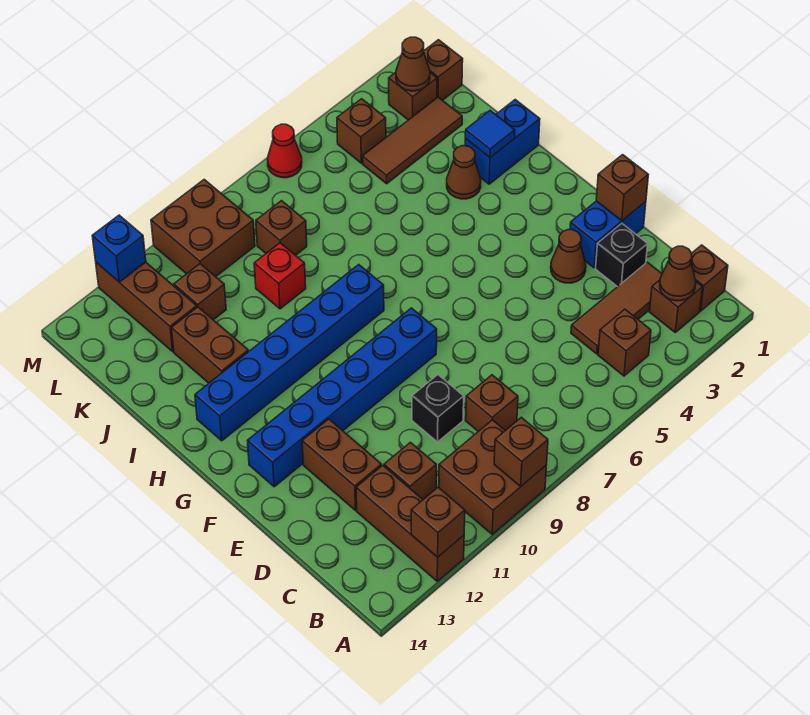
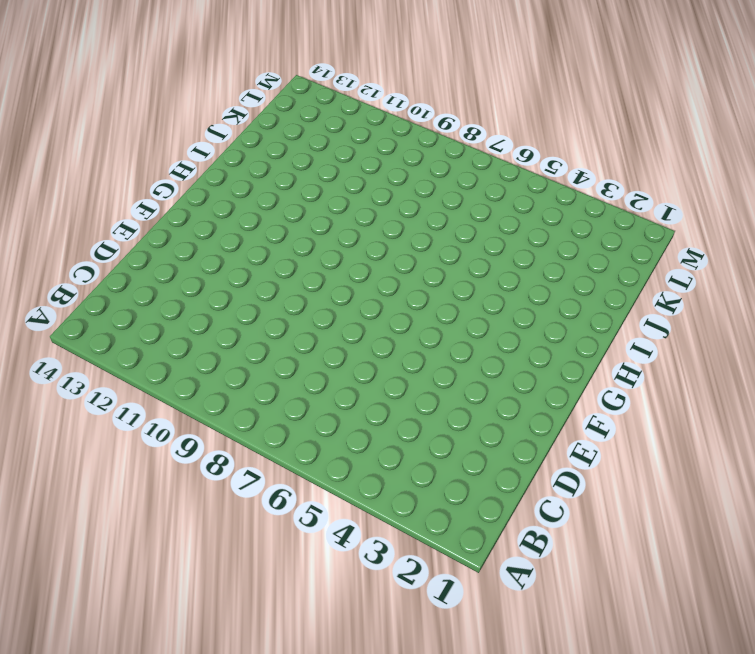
none -> brown 2x2 brick [439,420,547,534]
none -> brown 1x3 brick [356,465,464,581]
none -> brown 1x1 brick [691,245,728,311]
none -> brown 1x1 brick [649,280,702,332]

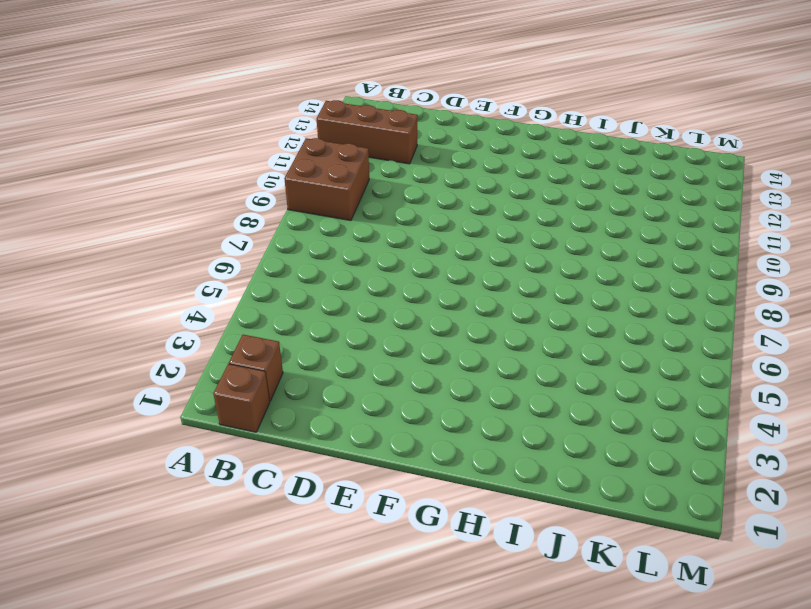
none -> brown 1x1 brick [598,309,651,376]
none -> brown 1x3 tile [571,262,662,354]
none -> brown 1x1 brick [466,375,518,431]
none -> brown 1x1 brick [384,442,436,499]

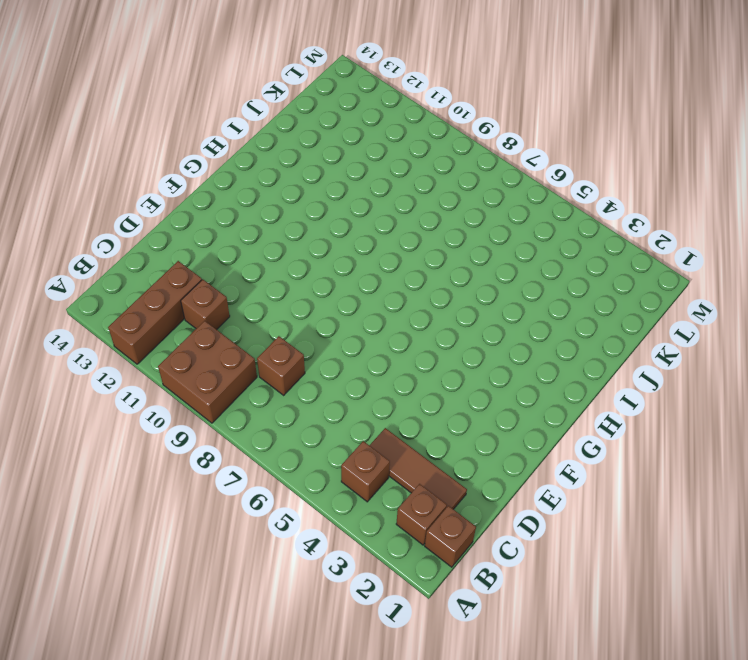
none -> black 1x1 brick [596,224,648,287]
none -> black 1x1 brick [412,375,464,442]
none -> brown 1x2 brick [302,419,381,510]
none -> blue 1x2 brick [570,201,646,268]

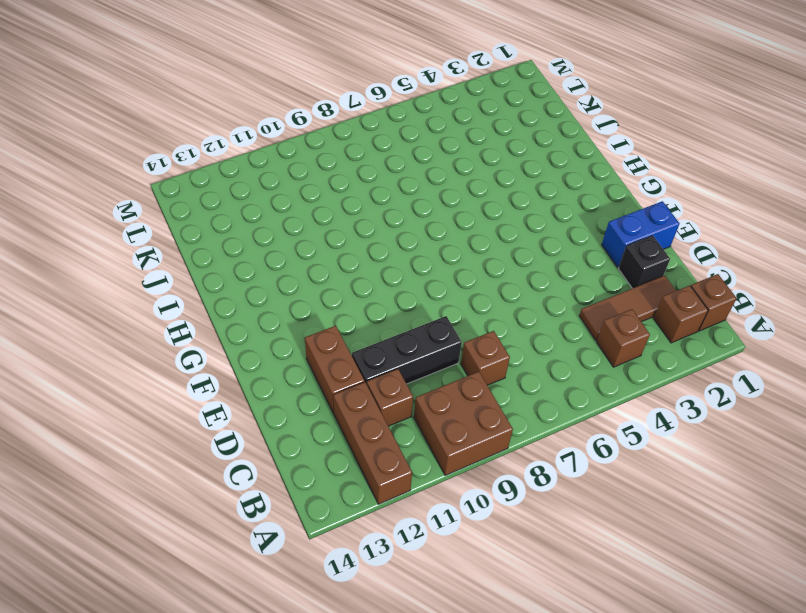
black 1x3 brick [352,316,462,384] -> black 1x1 brick [412,375,464,442]
none -> brown 1x1 cone [551,230,586,283]
none -> blue 1x6 brick [248,308,437,487]
none -> blue 1x6 brick [195,265,384,441]
none -> blue 1x2 brick [465,100,540,184]

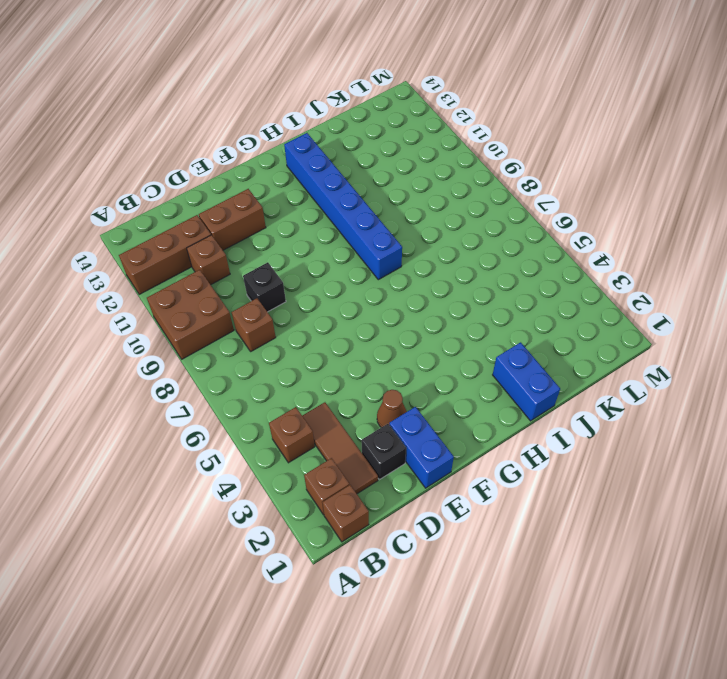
none -> blue 1x6 brick [248,308,437,487]
none -> brown 1x1 cone [447,146,481,199]
none -> brown 1x2 brick [171,307,248,383]
none -> red 1x1 brick [254,243,306,309]

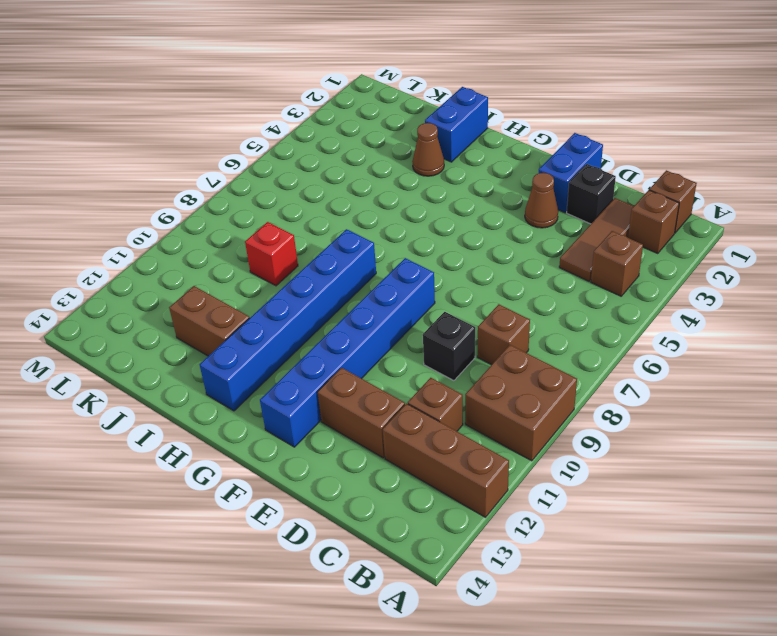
none -> brown 1x3 tile [362,97,462,184]
none -> brown 1x1 brick [256,201,307,255]
none -> brown 1x1 brick [174,264,226,320]
none -> brown 1x3 brick [96,262,197,351]

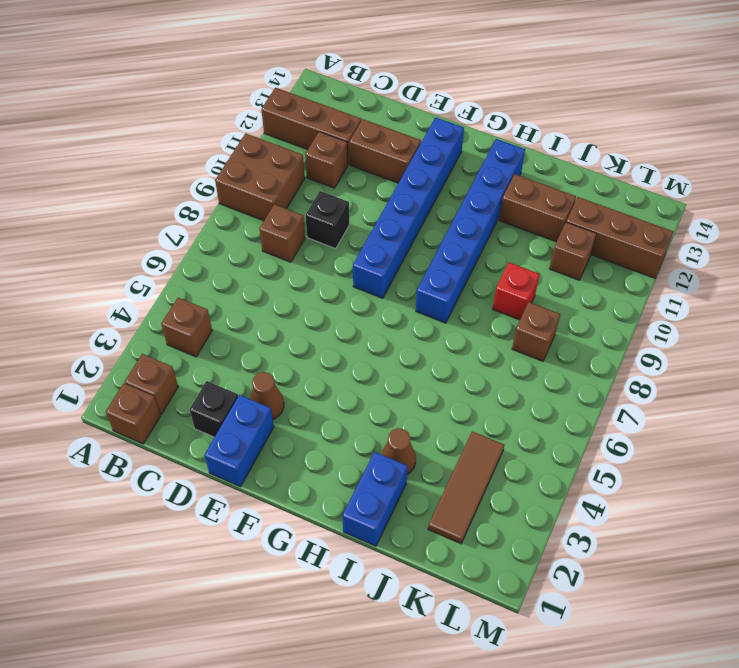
none -> brown 1x3 tile [571,262,662,354]
none -> brown 1x1 brick [424,40,463,100]
none -> brown 1x1 brick [389,73,437,120]
none -> brown 1x1 brick [337,99,386,163]

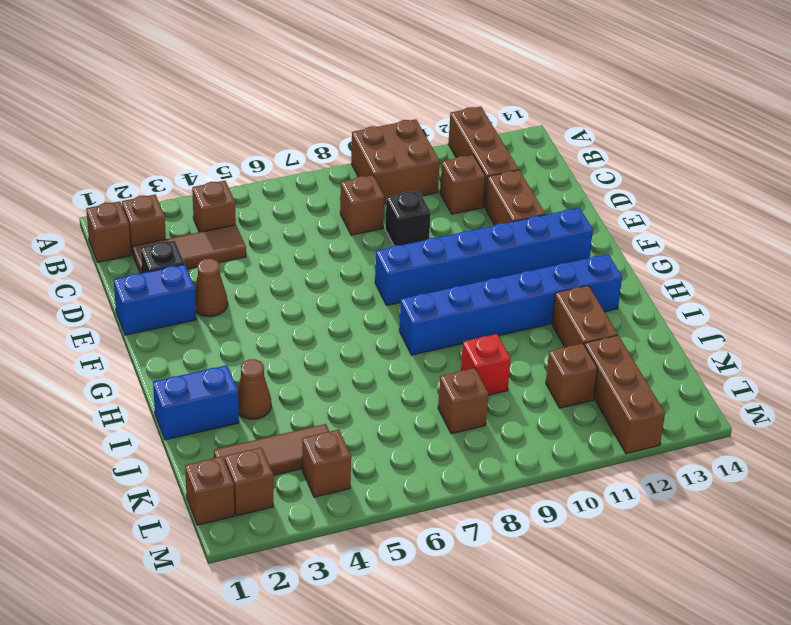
none -> brown 2x2 brick [151,180,255,277]
none -> red 1x1 cone [268,124,302,178]
none -> brown 1x1 brick [494,417,548,486]
none -> brown 1x1 brick [411,487,465,557]

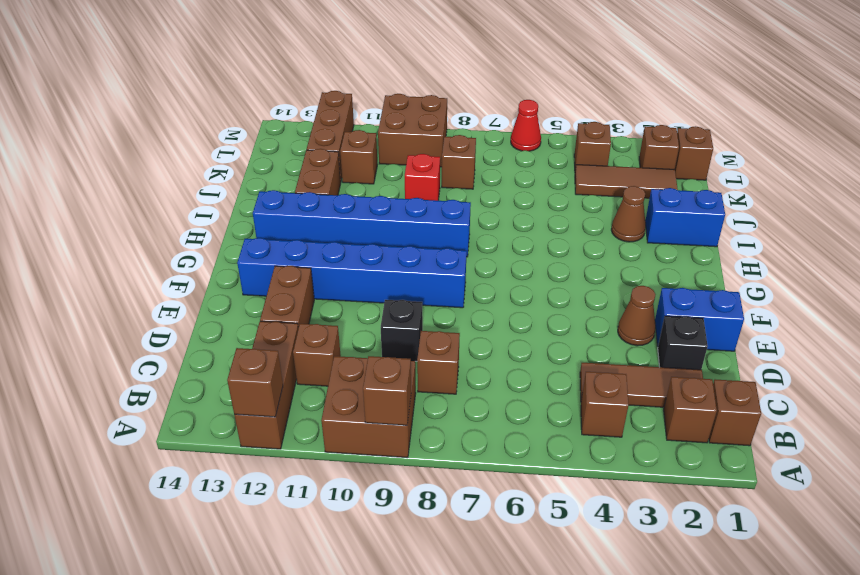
none -> brown 1x1 cone [660,246,696,301]
none -> brown 1x1 brick [596,155,648,221]
none -> blue 1x1 tile [465,111,515,158]
none -> brown 1x1 cone [396,37,430,91]

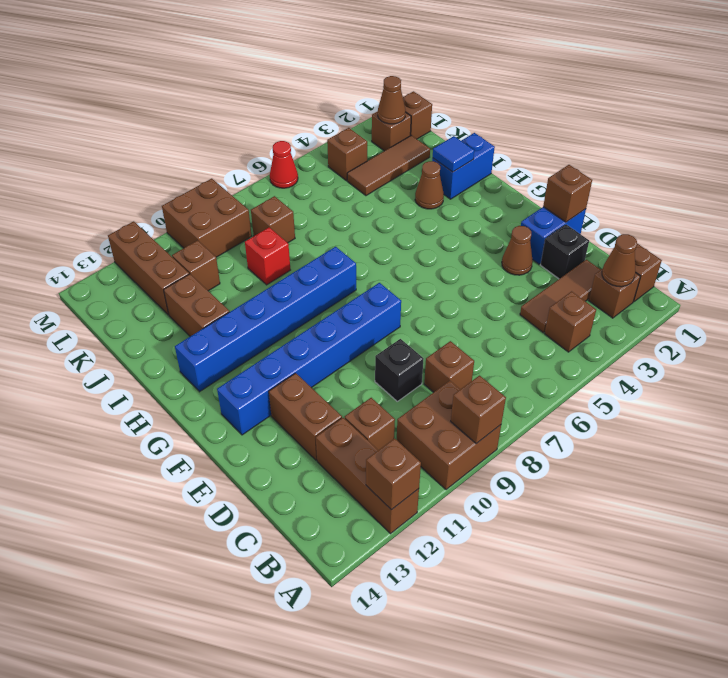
none -> blue 1x1 brick [92,215,146,282]

